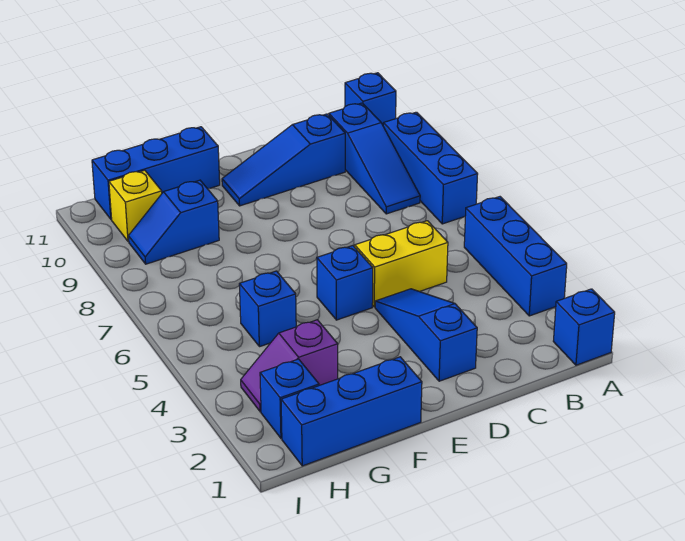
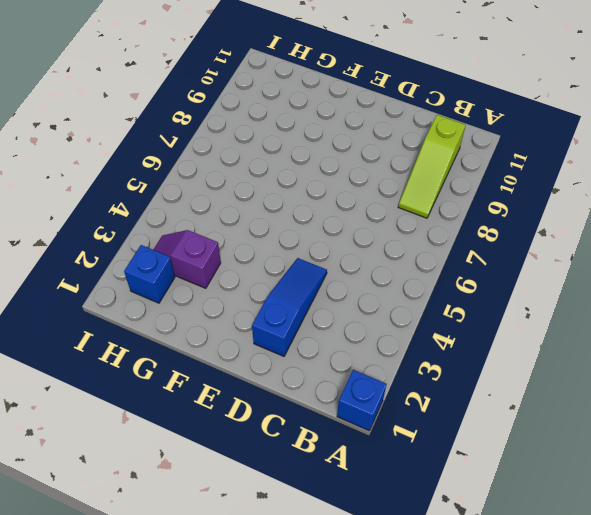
lime 1x3 slope [398,115,466,218] -> blue 1x3 slope [329,103,420,214]
none -> blue 1x3 brick [464,197,567,316]
none -> blue 1x3 brick [383,112,478,224]
none -> blue 1x1 brick [345,73,396,125]

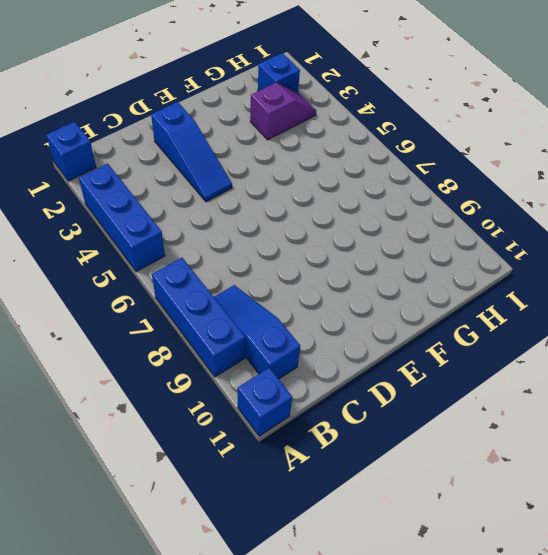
none -> yellow 1x2 brick [355,221,448,307]
none -> blue 1x3 slope [222,114,345,206]
none -> blue 1x1 brick [317,246,373,320]

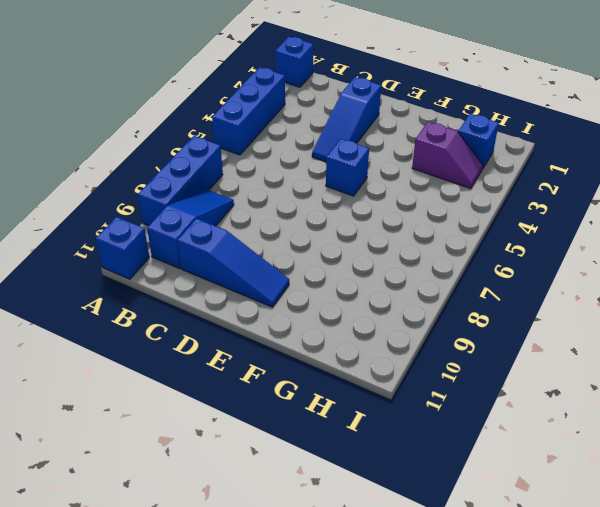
none -> yellow 1x2 brick [355,221,448,307]
none -> blue 1x3 brick [281,357,422,466]
none -> blue 1x3 brick [92,127,220,219]

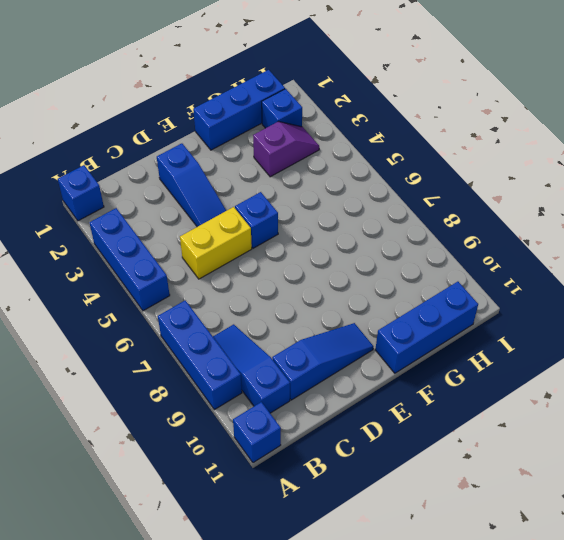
none -> blue 1x1 brick [239,271,296,347]
none -> blue 1x2 slope [128,180,219,264]
none -> yellow 1x1 brick [109,170,162,242]

